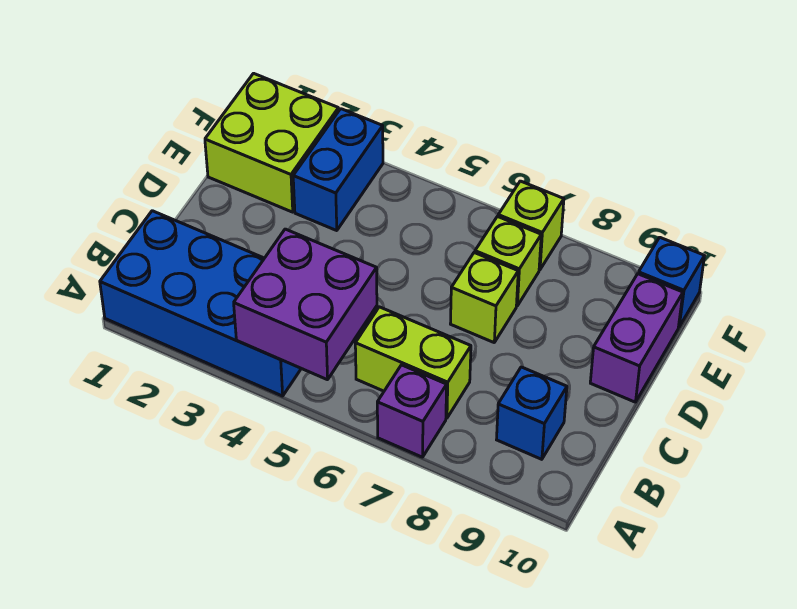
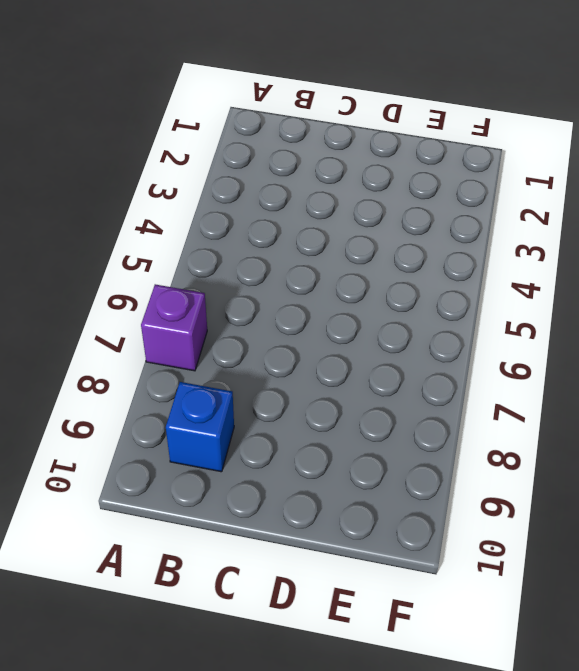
none -> blue 2x4 brick [100,211,301,396]
none -> lime 1x2 brick [355,307,471,418]
none -> lime 1x1 brick [450,253,518,342]

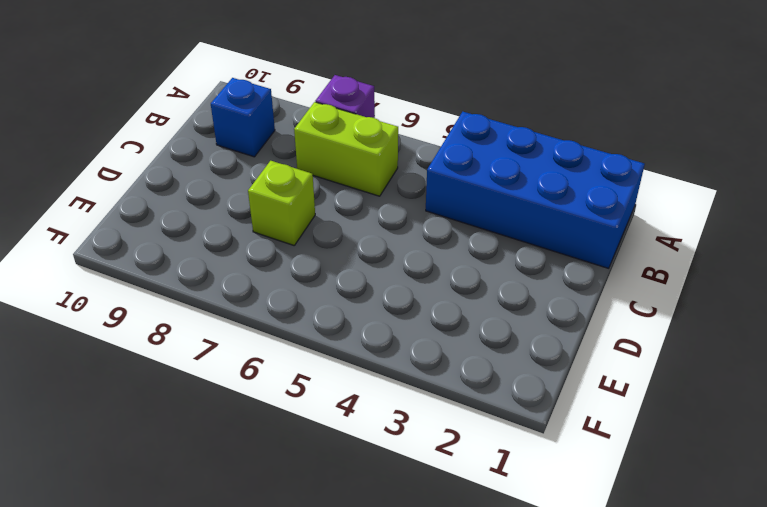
none -> purple 1x2 brick [590,274,683,402]
none -> lime 2x2 brick [205,73,339,212]
none -> blue 1x2 brick [293,109,383,231]

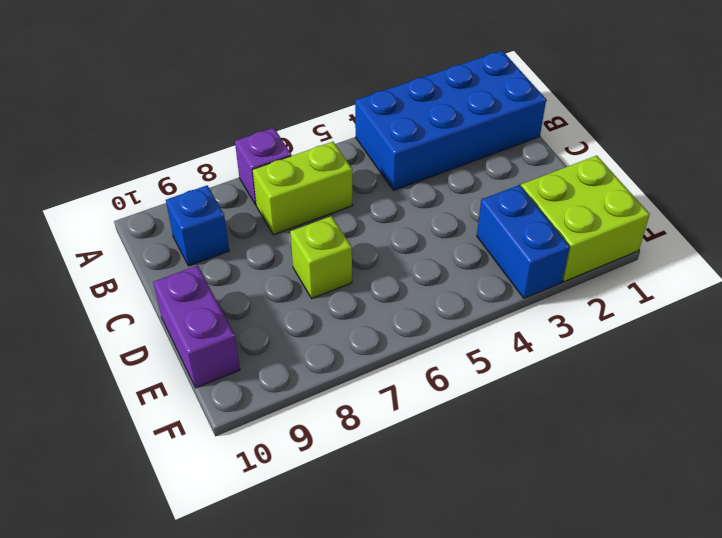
none -> lime 1x1 brick [475,217,541,306]
none -> lime 1x1 brick [498,181,564,270]
none -> blue 1x1 brick [638,237,704,327]

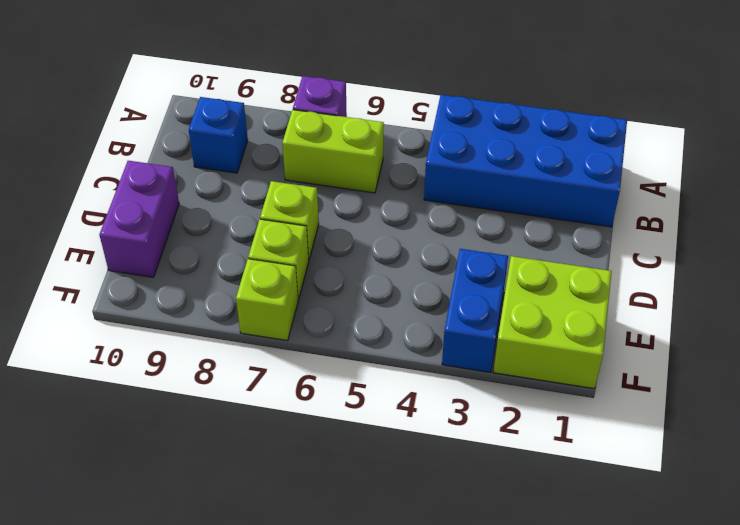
none -> blue 1x1 brick [638,237,704,327]
none -> purple 2x2 brick [234,229,377,380]

